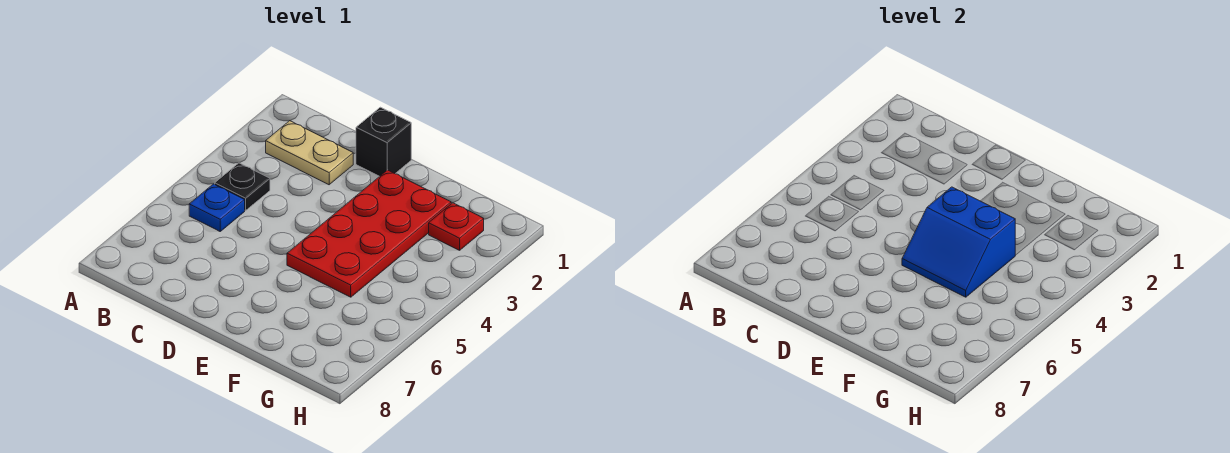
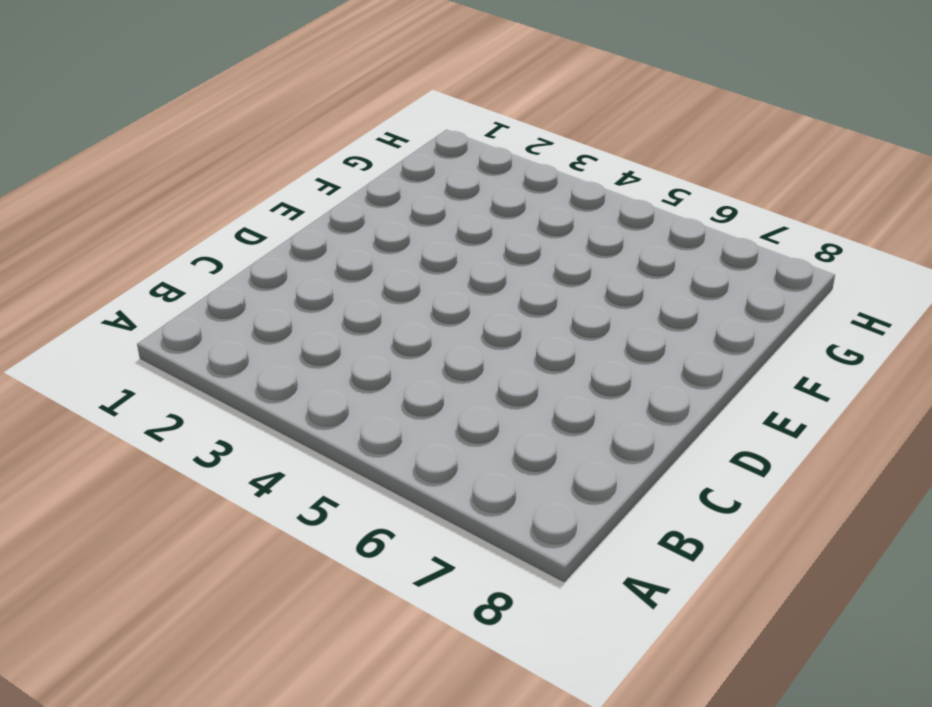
none -> tan 1x2 plate [266,121,353,185]
none -> black 1x1 plate [215,163,270,210]

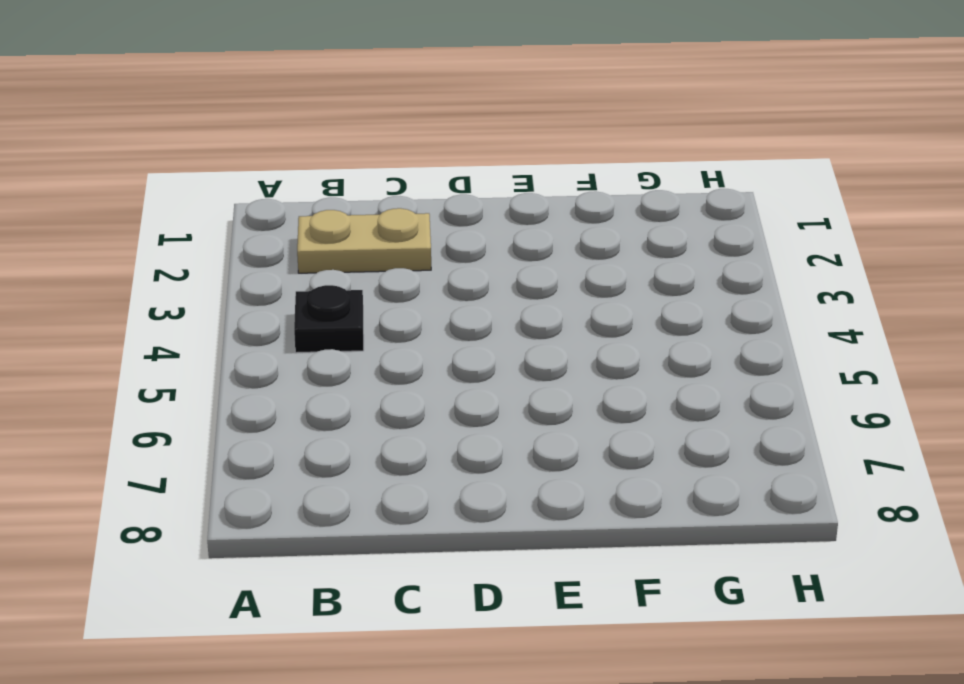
none -> blue 1x1 plate [189,184,245,231]
none -> black 1x1 brick [356,107,411,176]

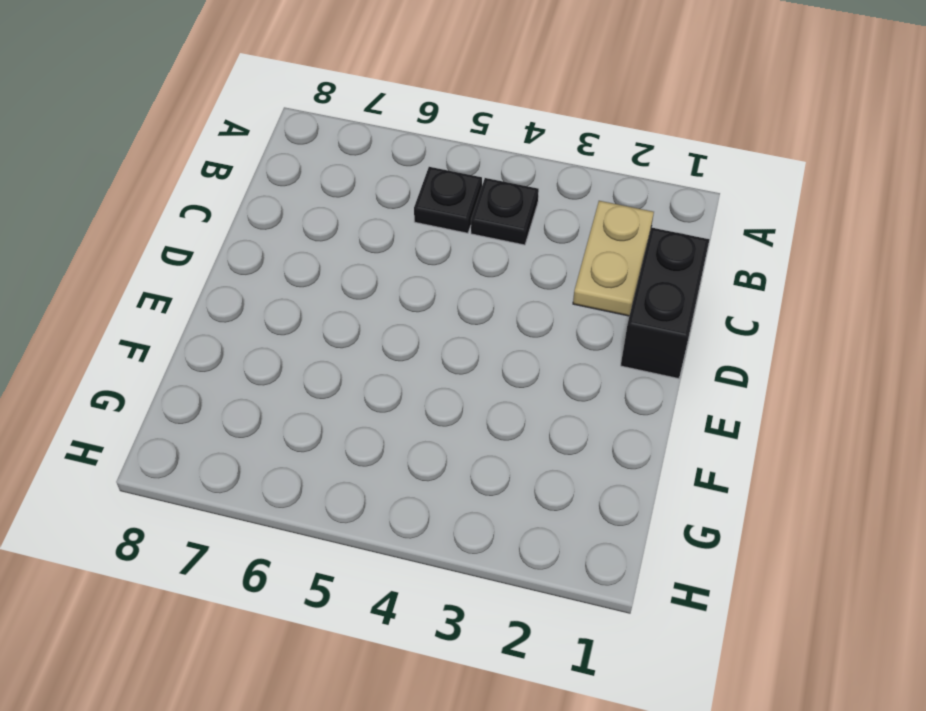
black 1x1 plate [414,167,482,233] -> blue 1x1 plate [189,184,245,231]
black 1x2 brick [621,227,710,379] -> black 1x1 brick [356,107,411,176]
none -> red 2x4 plate [287,170,451,297]
none -> red 1x1 plate [429,203,484,250]

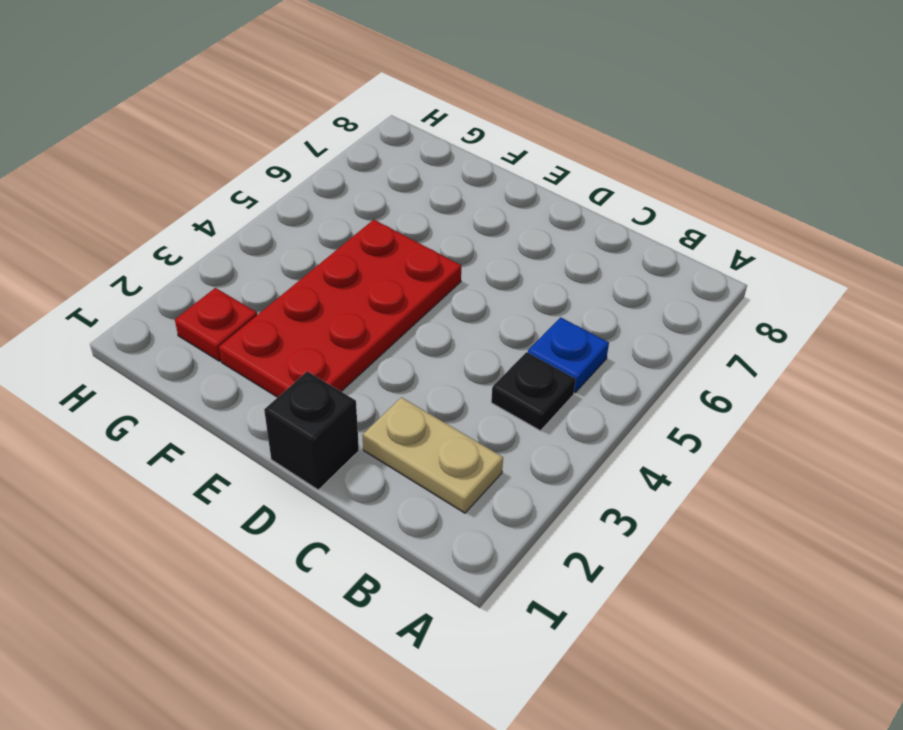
none -> blue 2x2 slope [902,187,1015,297]

